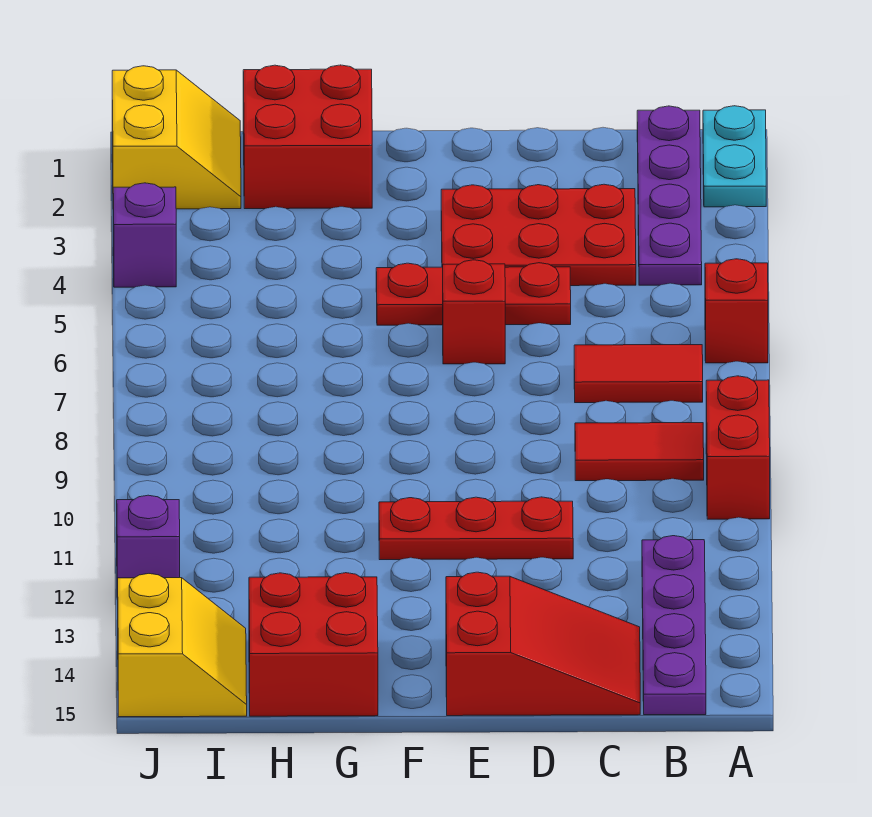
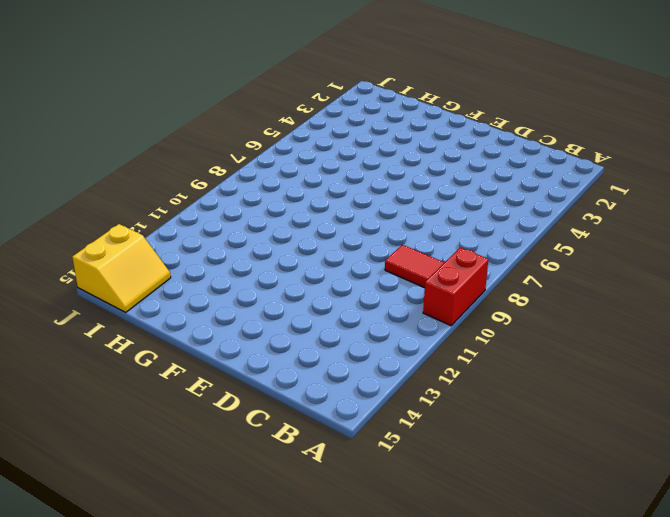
none -> cyan 1x2 plate [703,106,766,207]
none -> red 1x1 brick [705,259,768,363]
none -> purple 1x4 plate [637,106,702,285]

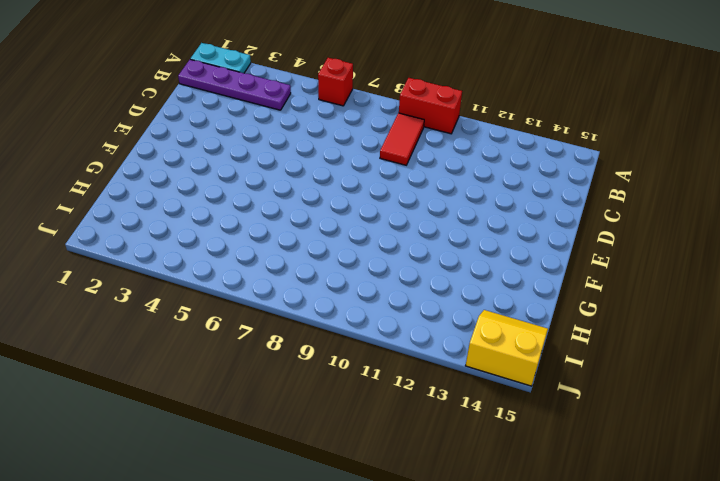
none -> red 1x2 tile [574,345,703,403]
none -> purple 1x4 plate [642,536,706,715]
none -> red 2x3 plate [441,184,636,286]

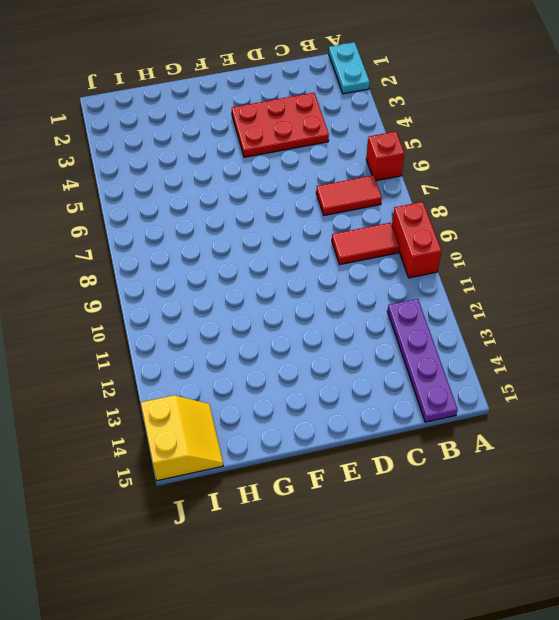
none -> purple 1x4 plate [637,106,702,285]
none -> red 2x3 slope [446,572,640,716]
none -> red 1x3 plate [376,263,571,325]

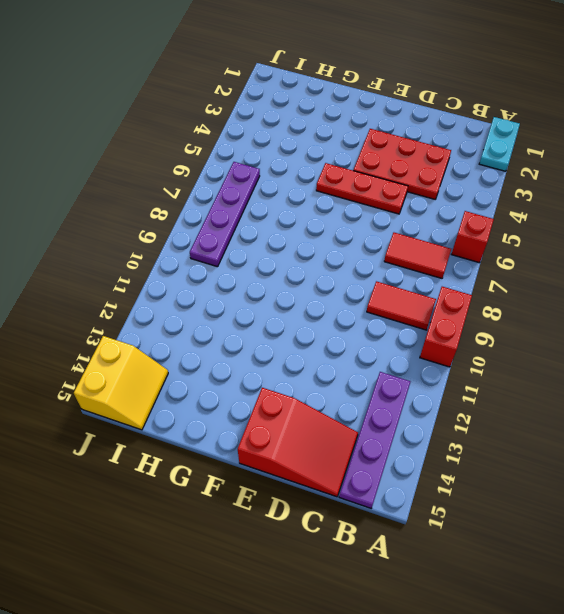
purple 1x4 plate [190,162,260,267] -> purple 1x4 plate moved to [637,106,702,285]
none -> red 1x3 plate [379,497,573,560]
none -> red 1x1 brick [443,260,505,364]
none -> red 2x2 brick [243,65,372,209]

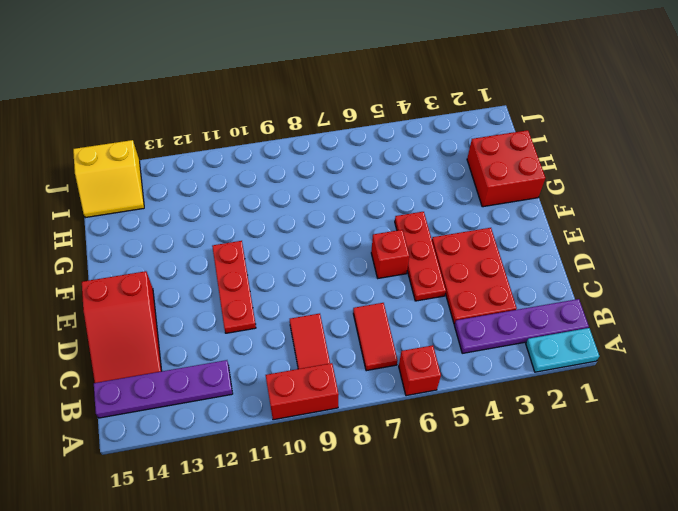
none -> red 2x2 brick [249,573,378,716]
none -> yellow 2x2 slope [112,66,241,209]
none -> purple 1x1 brick [113,183,176,287]

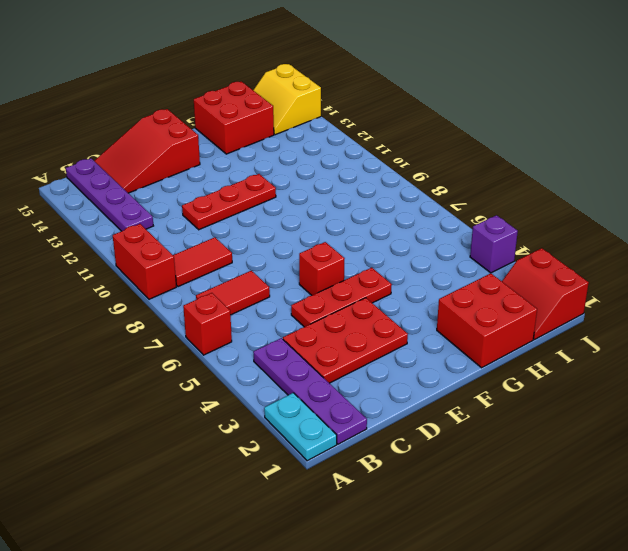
red 2x2 slope [502,248,589,340] -> yellow 2x2 slope [112,66,241,209]
none -> purple 1x1 brick [117,495,180,599]

